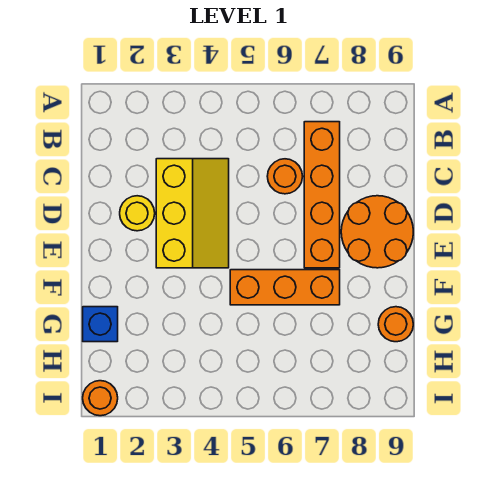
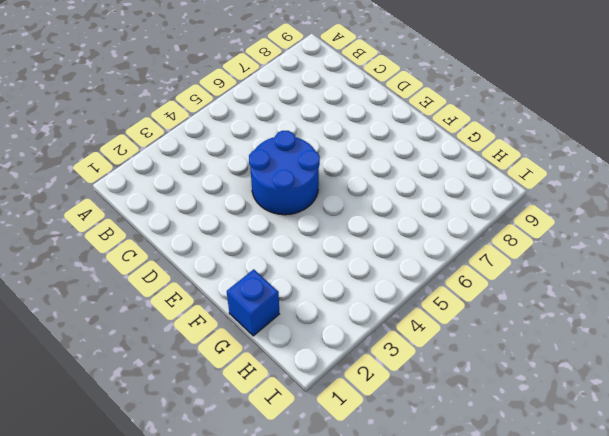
blue 2x2 round brick [249,131,320,215] -> yellow 2x3 slope [156,159,229,268]
none -> orange 1x4 brick [304,122,340,268]
none -> orange 1x1 round brick [267,159,303,194]

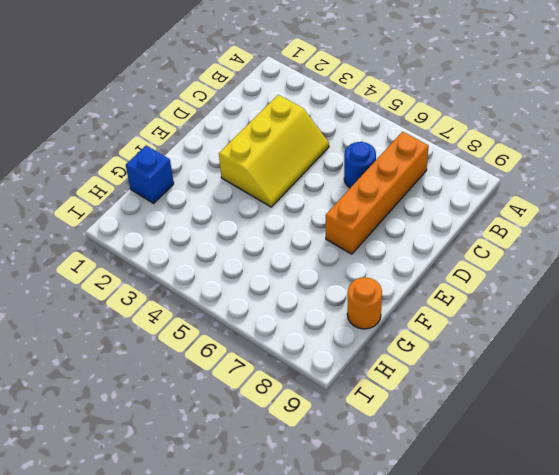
blue 1x1 round brick [344,142,376,188] -> orange 1x1 round brick [267,159,303,194]
none -> yellow 1x1 round brick [120,196,155,231]
none -> orange 2x2 round brick [341,196,413,268]

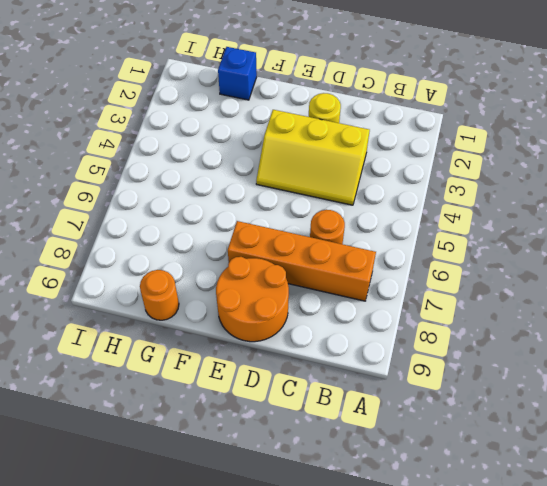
none -> orange 1x3 brick [230,270,340,305]
none -> orange 1x1 round brick [83,381,118,416]

